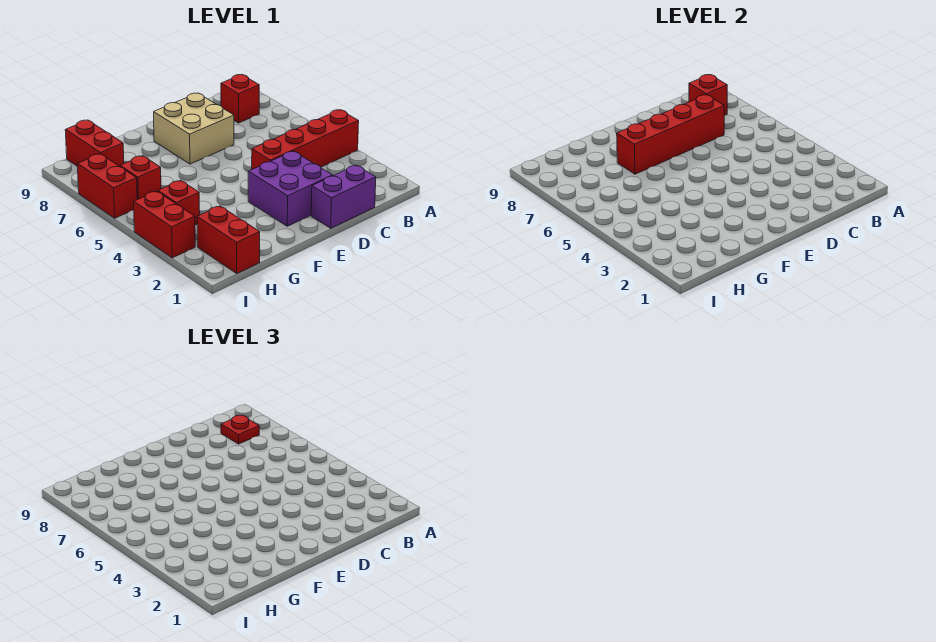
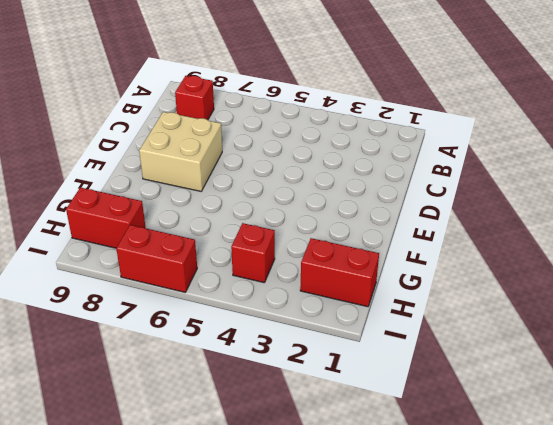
none -> red 1x4 brick [252,110,359,169]
none -> purple 1x2 brick [311,165,376,228]
none -> purple 2x2 brick [248,151,333,226]

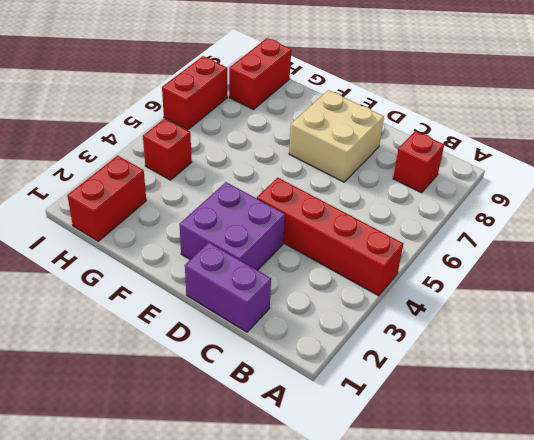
none -> red 1x1 brick [120,156,161,199]
none -> red 1x2 brick [134,191,195,258]
none -> red 1x1 brick [689,75,727,115]

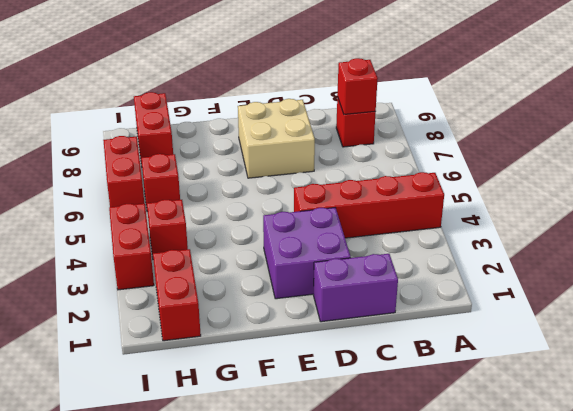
none -> red 1x4 brick [617,95,724,174]
none -> red 1x1 plate [221,415,259,444]

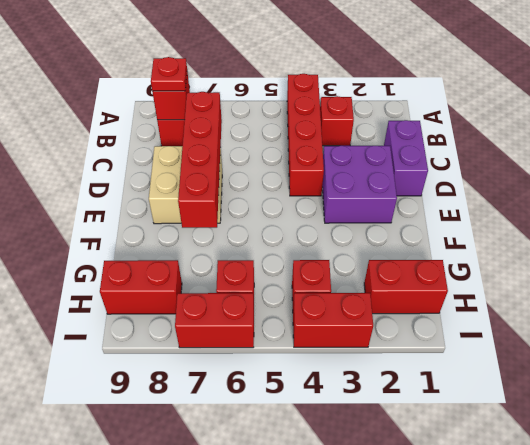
red 1x1 brick [320,96,354,146] -> none

